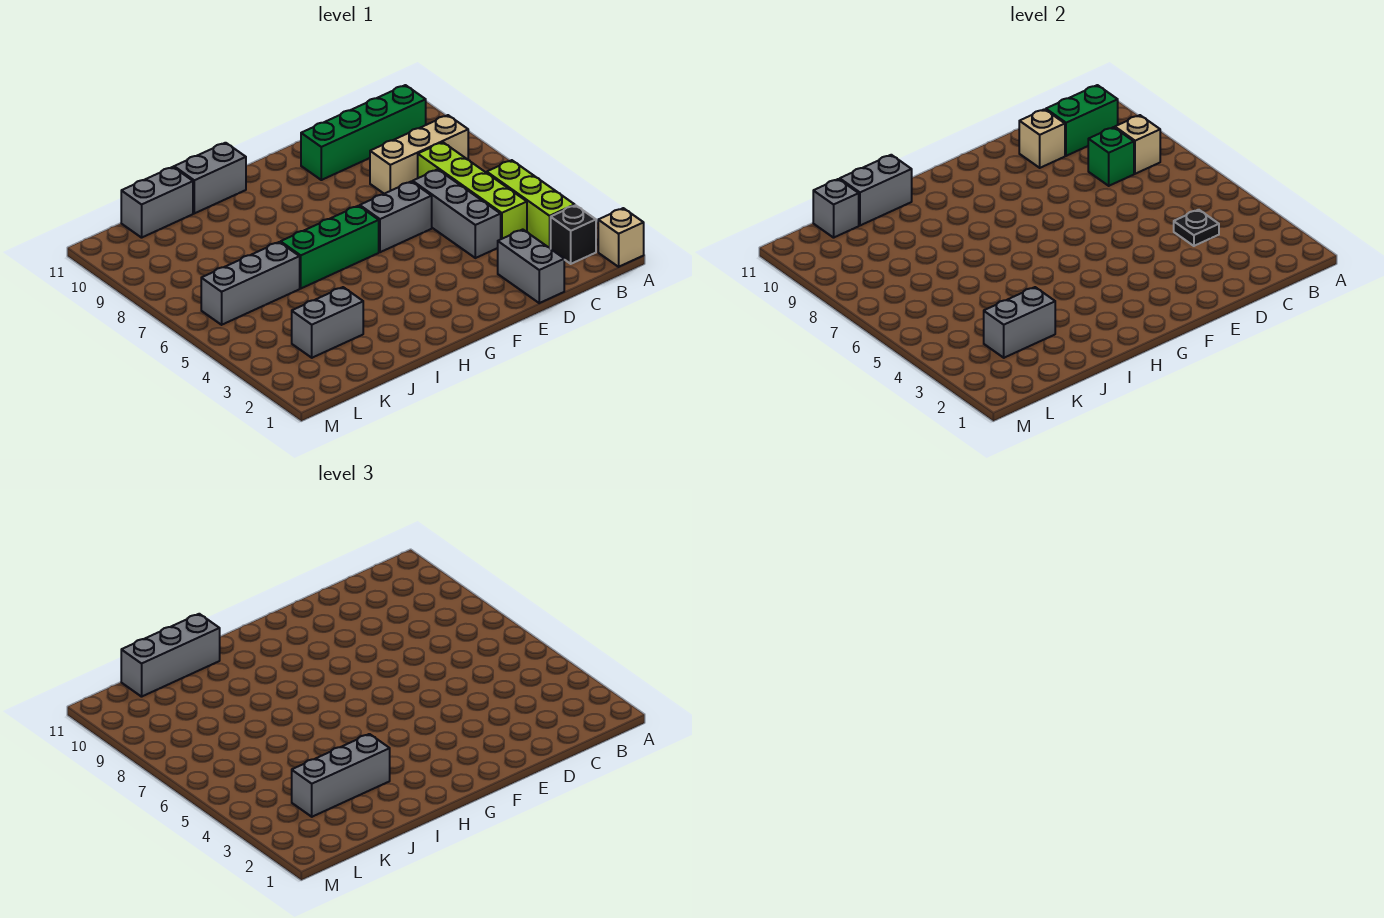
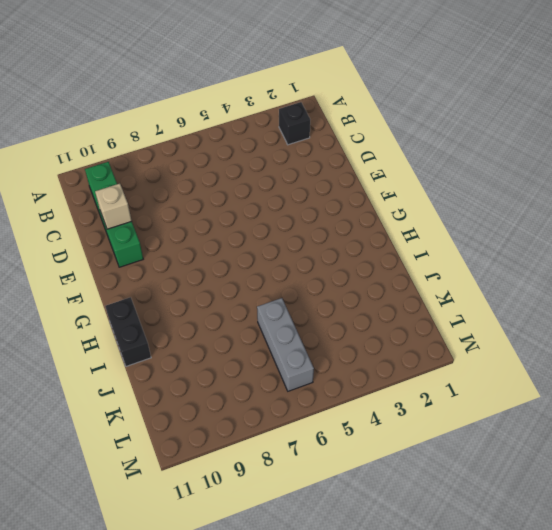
black 1x2 brick [105,297,151,366] -> grey 1x2 brick [174,143,246,213]
none -> tan 1x1 brick [598,208,644,267]
none -> lime 1x3 brick [487,160,575,249]
none -> tan 1x3 brick [370,115,468,194]

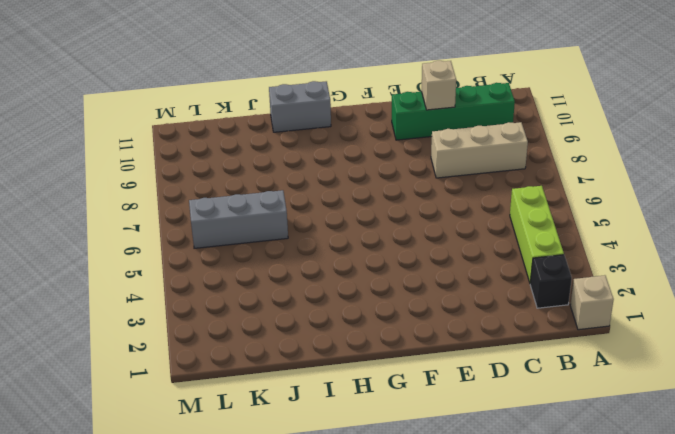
none -> lime 1x4 brick [418,142,527,239]
none -> grey 1x2 brick [498,230,564,303]
none -> grey 1x3 brick [413,169,501,258]

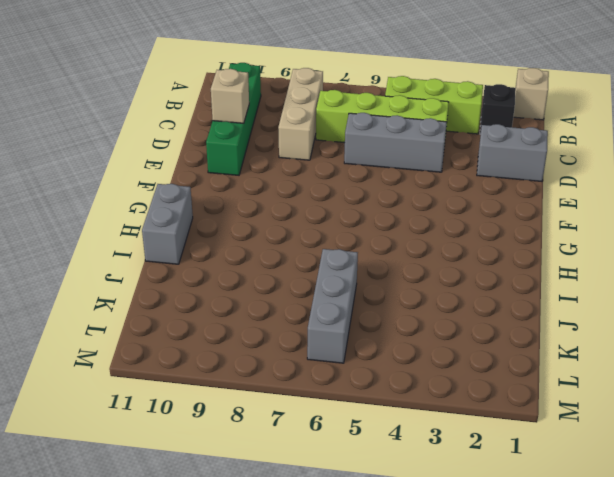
none -> grey 1x2 brick [360,181,432,252]
none -> green 1x3 brick [281,206,379,288]
none -> grey 1x2 brick [292,287,363,358]

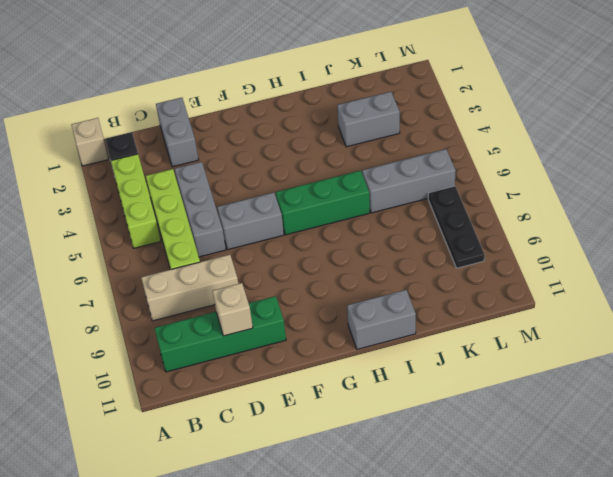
black 1x3 plate [428,186,485,268] -> none
none -> grey 1x2 brick [121,167,193,238]
none -> tan 1x1 brick [1115,115,1160,174]
none -> green 1x2 brick [1046,85,1118,156]

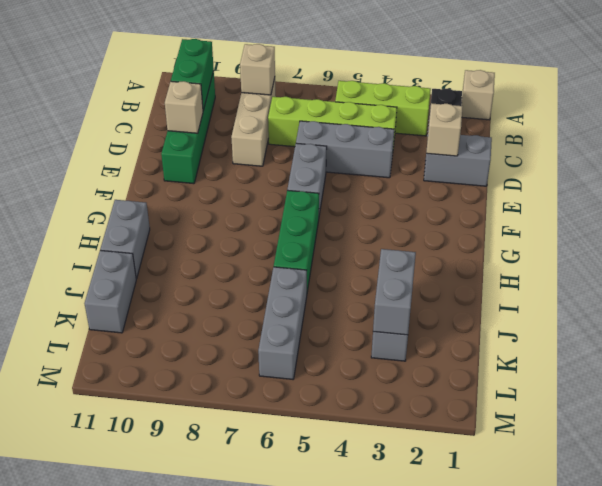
tan 1x1 brick [426,103,463,156] -> none
none -> black 1x1 plate [1174,210,1219,246]
none -> green 1x1 brick [1088,127,1134,186]
none -> grey 1x2 brick [840,155,912,225]

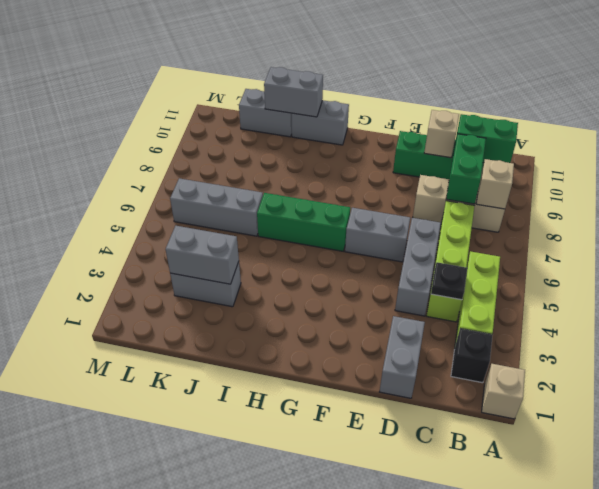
green 1x2 brick [446,134,486,204] -> green 1x1 brick [1088,127,1134,186]
none -> grey 1x1 brick [813,179,859,238]
none -> grey 1x3 brick [292,734,390,817]
none -> grey 1x3 brick [121,614,220,697]

